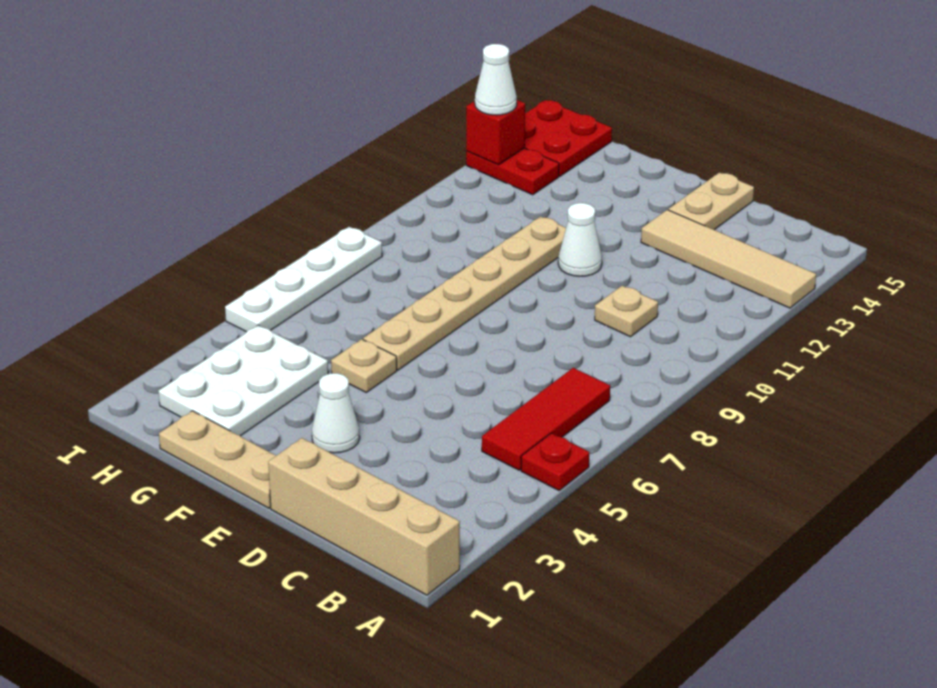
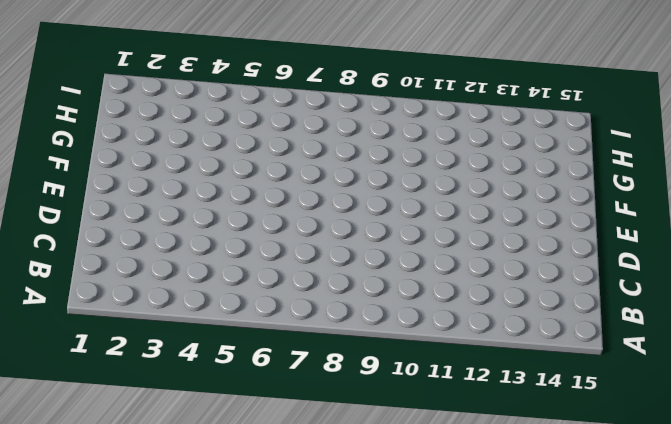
none -> tan 1x4 brick [268,438,460,595]
none -> red 1x1 plate [521,433,589,490]
none -> tan 1x4 tile [641,210,816,308]

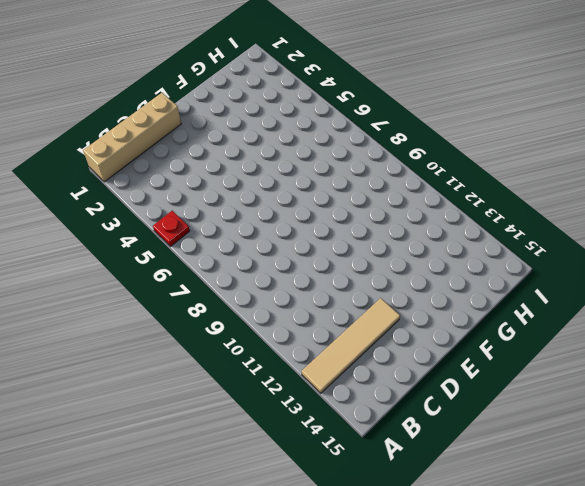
none -> red 1x3 tile [482,368,610,470]
none -> tan 1x1 plate [595,286,658,337]
none -> tan 1x2 plate [669,172,754,230]

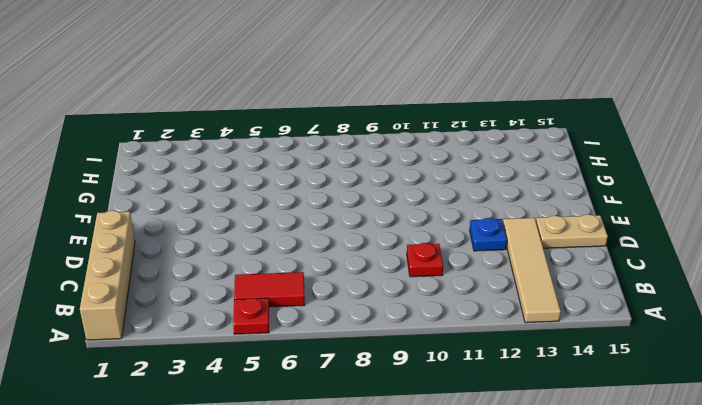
red 1x2 tile [234,272,305,307] -> red 1x3 tile [482,368,610,470]
red 1x1 plate [407,243,443,277] -> tan 1x1 plate [595,286,658,337]
blue 1x1 plate [470,218,507,251] -> none
none -> tan 1x3 plate [159,411,276,508]
none -> white 1x1 cone [312,373,360,453]
none -> white 1x1 cone [558,203,602,276]

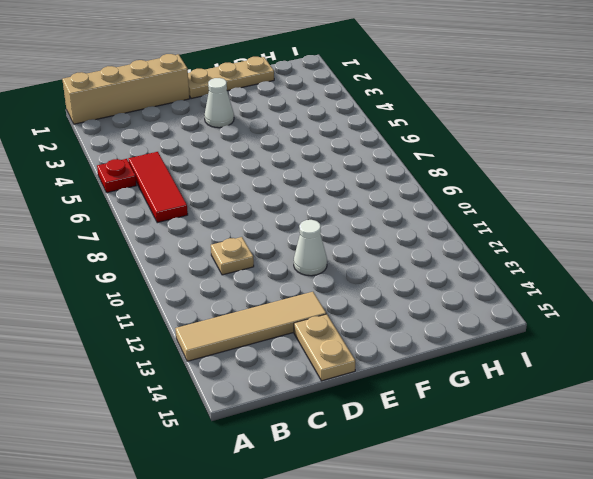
none -> tan 1x1 plate [331,339,397,392]
none -> tan 1x6 plate [363,217,566,370]
none -> white 2x3 plate [159,325,328,436]

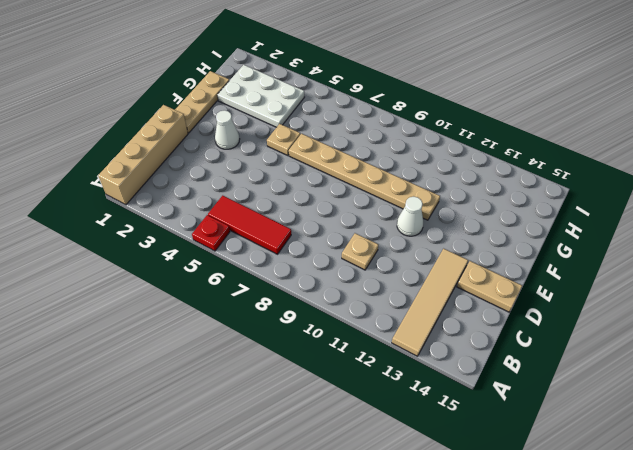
none -> red 1x2 plate [466,148,559,195]
none -> red 2x2 plate [525,100,612,176]
none -> white 1x4 plate [225,227,382,332]

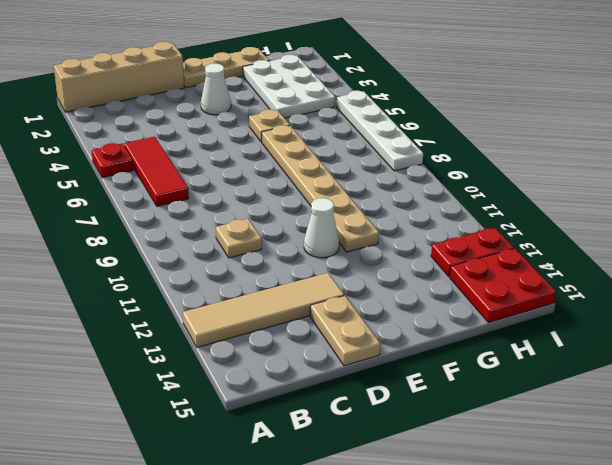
none -> red 1x1 brick [466,100,525,165]
none -> white 1x1 cone [475,44,517,115]

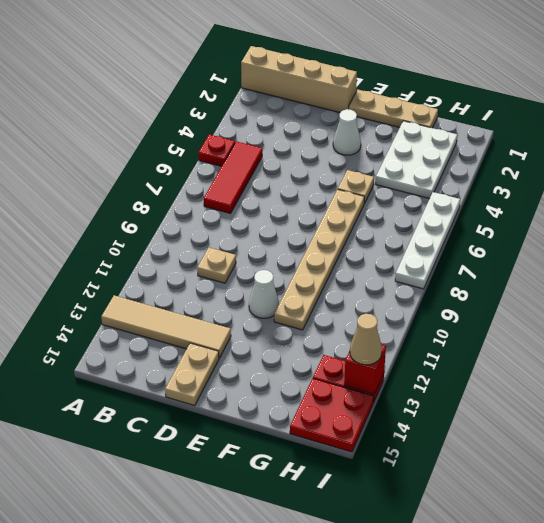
tan 1x1 cone [350,314,382,365] -> white 1x1 cone [475,44,517,115]

